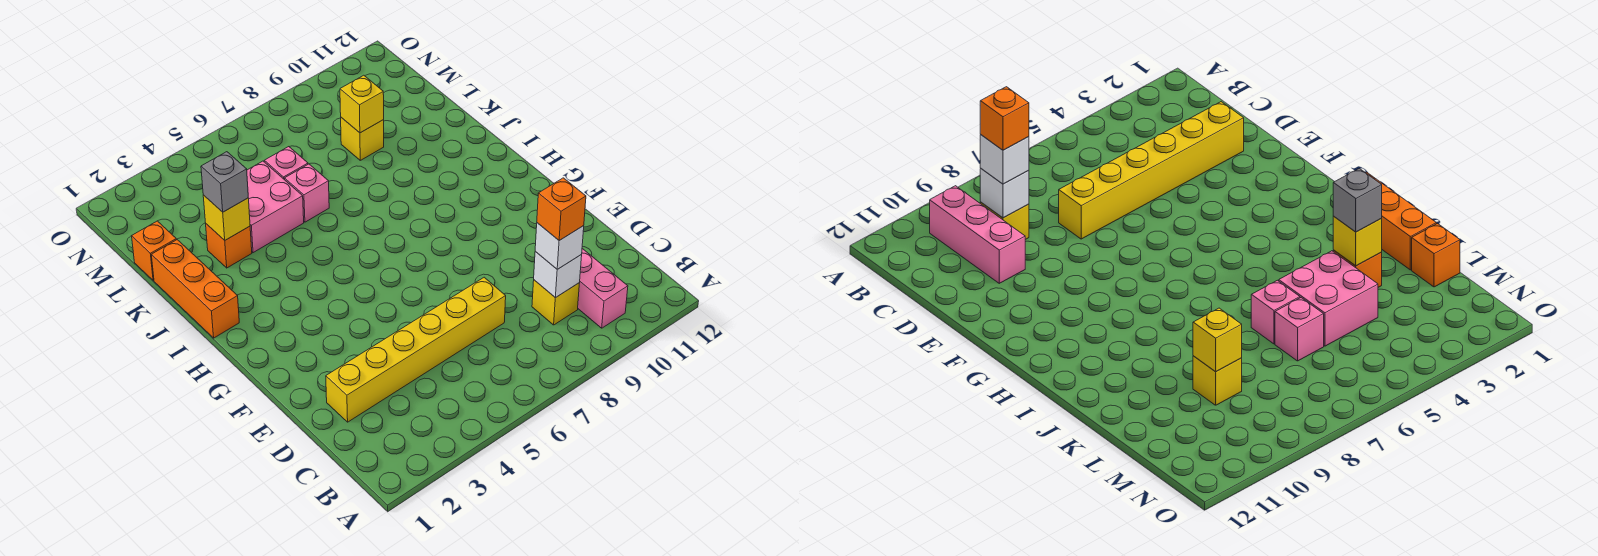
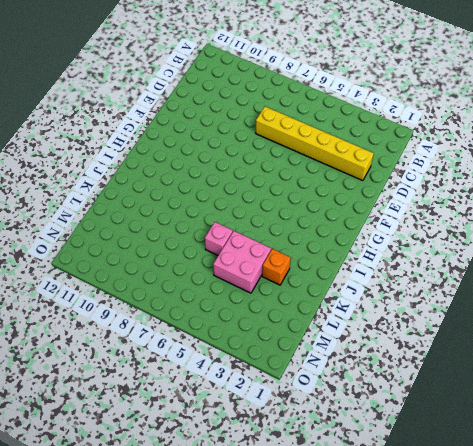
none -> pink 1x3 brick [578,249,628,328]
none -> yellow 1x1 brick [532,280,579,325]
none -> orange 1x3 brick [152,240,239,338]

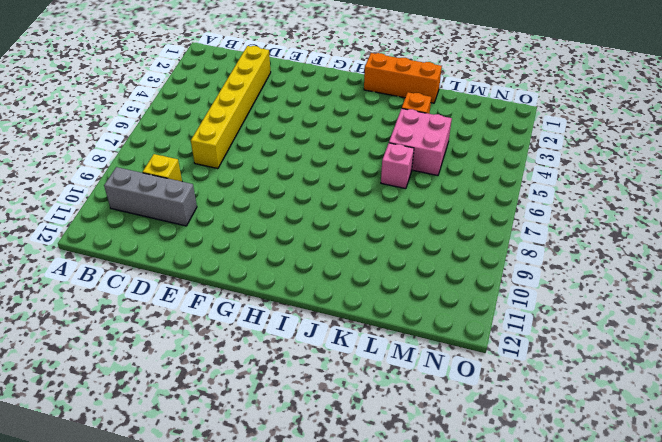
grey 1x3 brick [104,167,197,226] -> pink 1x3 brick [578,249,628,328]
none -> orange 1x1 brick [132,221,176,280]
none -> pink 1x1 brick [264,147,308,180]
none -> yellow 1x1 brick [341,118,384,160]

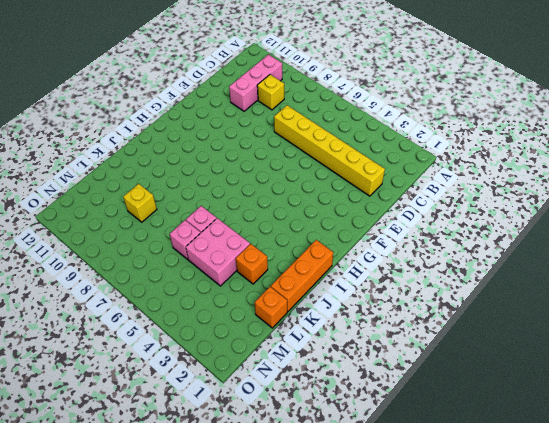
none -> white 1x1 brick [534,252,582,298]
none -> yellow 1x1 brick [203,195,250,240]
none -> yellow 1x1 brick [340,75,384,133]

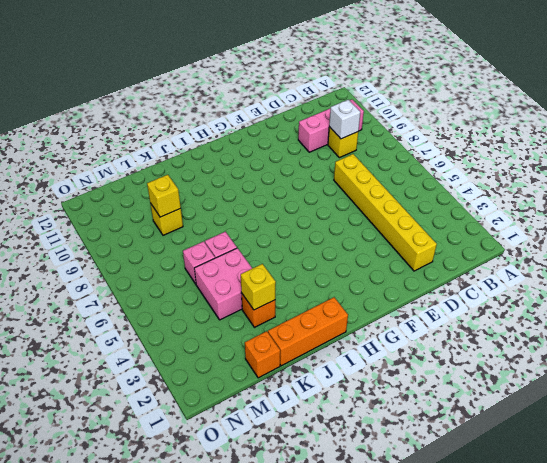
none -> white 1x1 brick [535,223,584,269]
none -> grey 1x1 brick [201,152,248,212]
none -> orange 1x1 brick [537,178,586,240]

